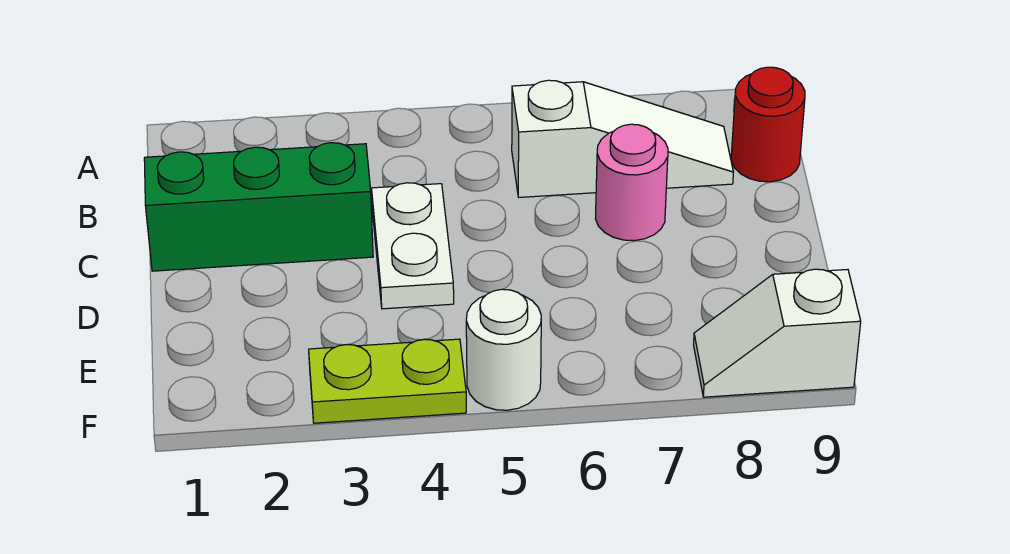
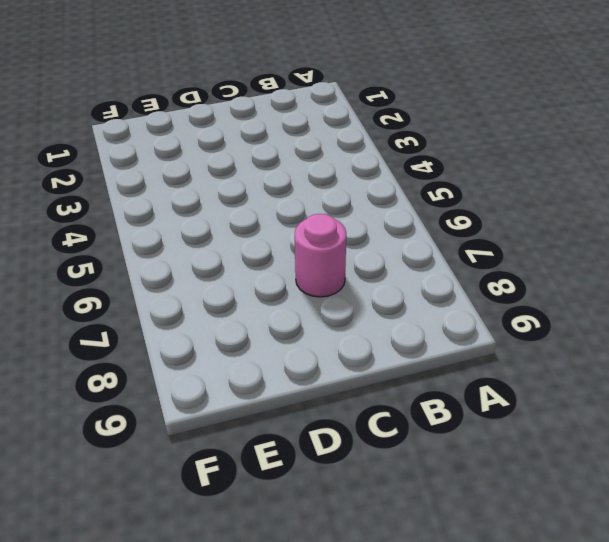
none -> white 1x3 slope [512,80,733,197]
none -> red 1x1 round brick [731,67,805,182]

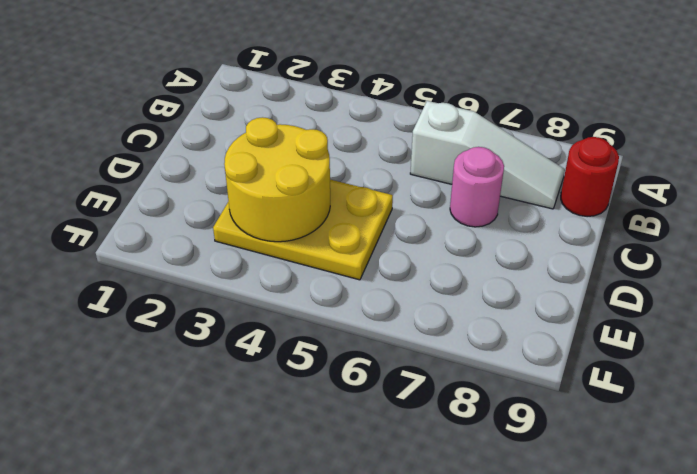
yellow 2x3 plate [213,180,393,280] -> white 1x2 plate [372,183,454,309]
yellow 2x2 round brick [224,117,330,242] -> none
none -> green 1x3 brick [144,143,373,271]
none -> lime 1x2 plate [309,339,466,423]

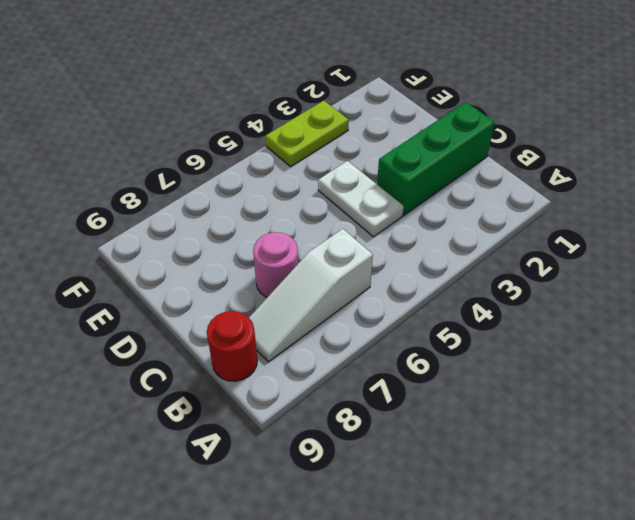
none -> white 1x1 round brick [466,289,541,410]
none -> white 1x2 slope [694,269,861,397]

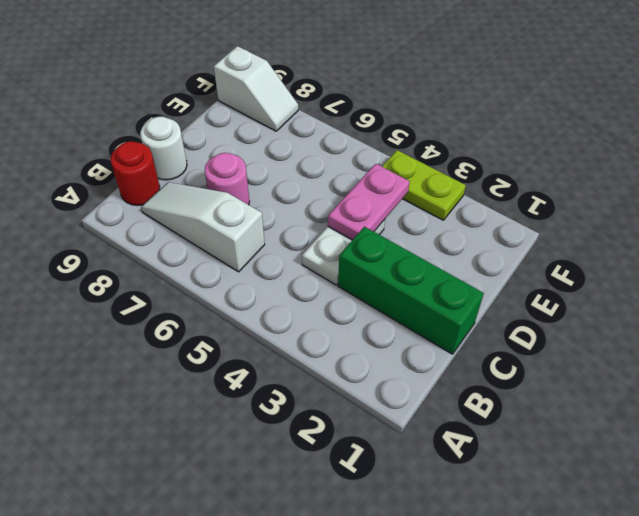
white 1x1 round brick [140,117,187,180] -> white 1x1 round brick moved to [466,289,541,410]
pink 1x2 plate [328,164,410,240] -> none

